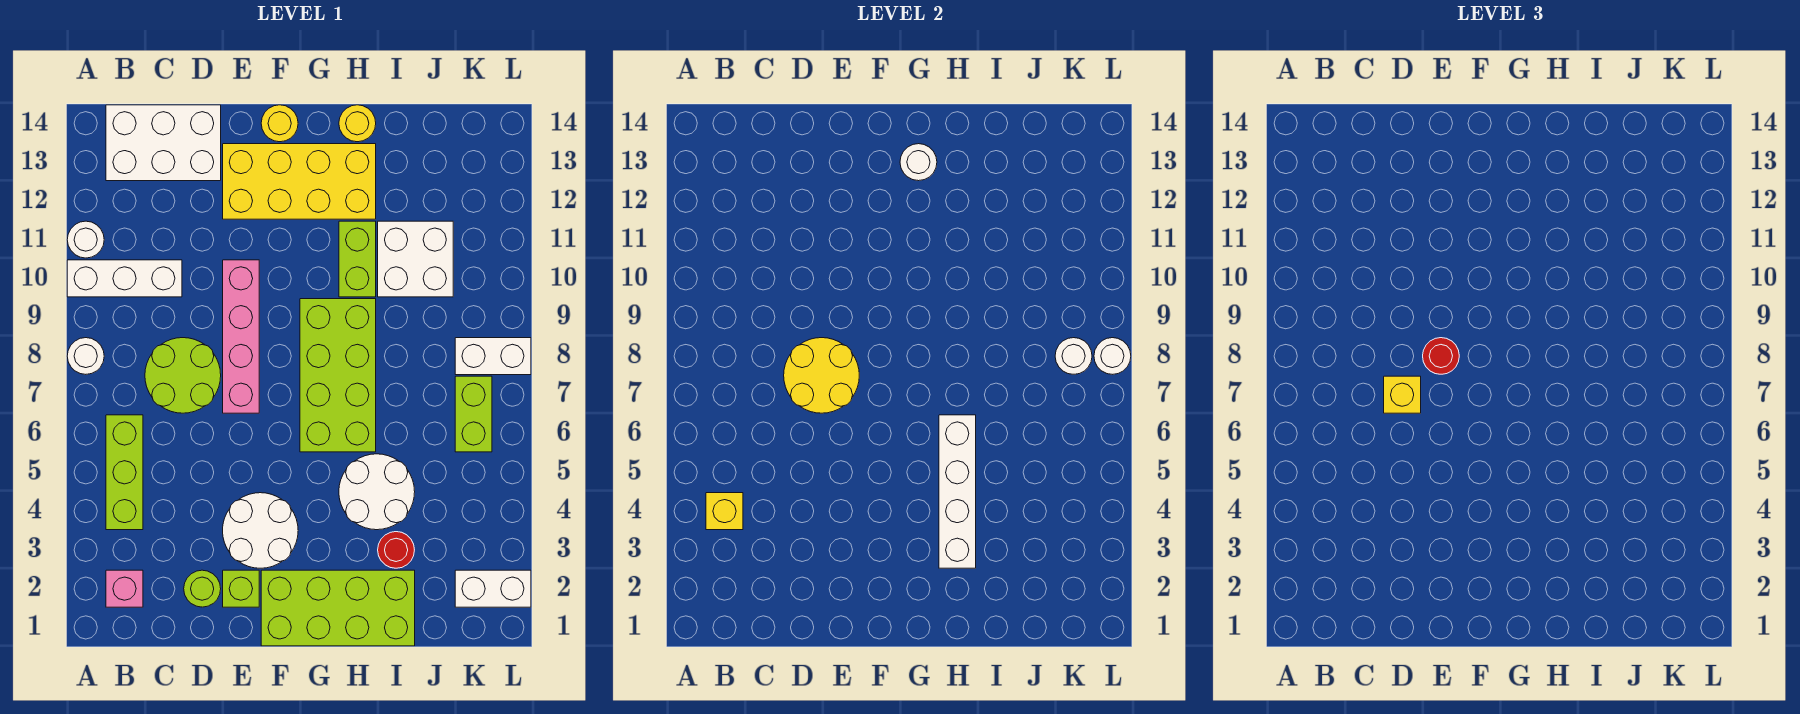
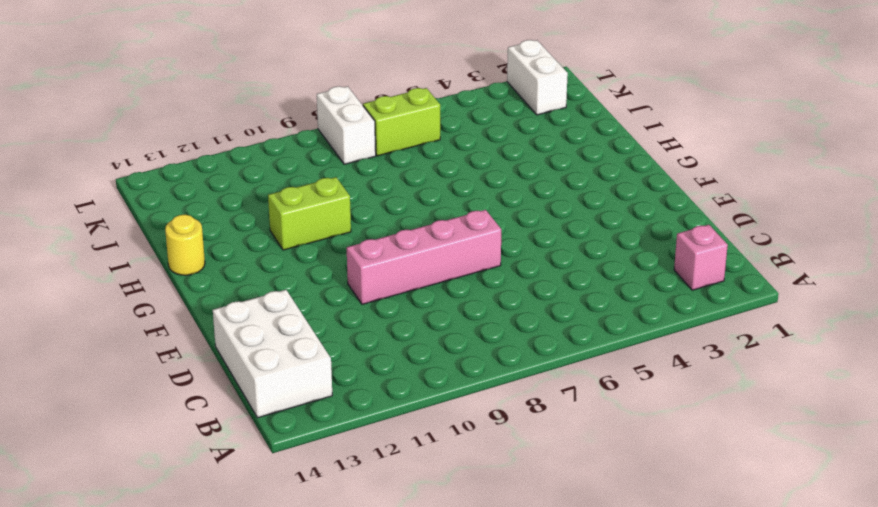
none -> white 1x1 round brick [67,338,104,374]
none -> white 1x3 brick [67,260,182,297]
none -> white 1x1 round brick [67,221,104,258]
none -> lime 1x3 brick [106,415,143,530]

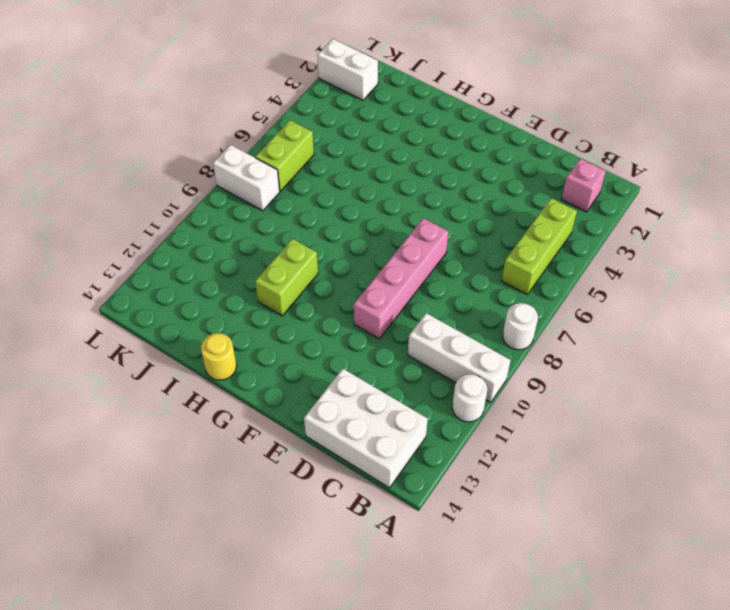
none -> lime 2x2 round brick [145,338,221,413]
none -> lime 1x1 round brick [184,570,221,607]
none -> lime 1x1 brick [223,570,259,607]
none -> white 2x2 round brick [223,493,298,568]

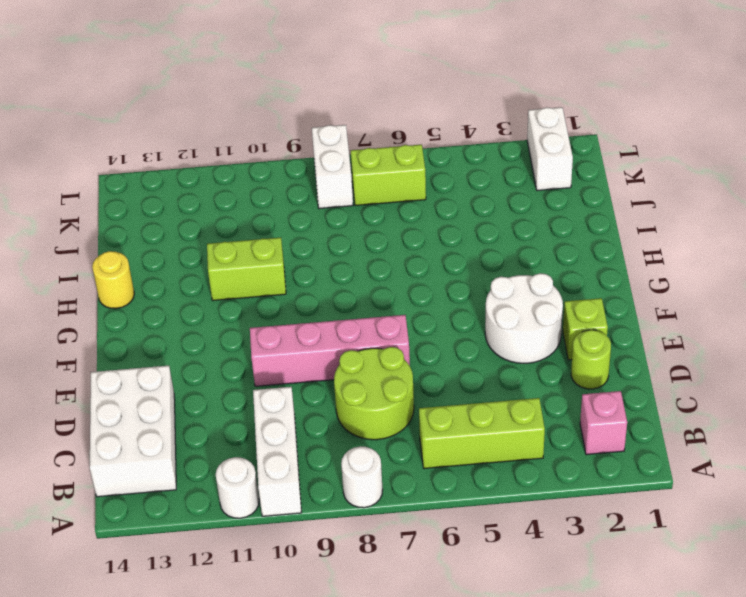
none -> yellow 2x4 brick [223,144,376,219]
none -> lime 2x4 brick [261,570,415,646]
none -> yellow 1x1 round brick [261,105,298,142]
none -> lime 2x4 brick [300,299,376,452]

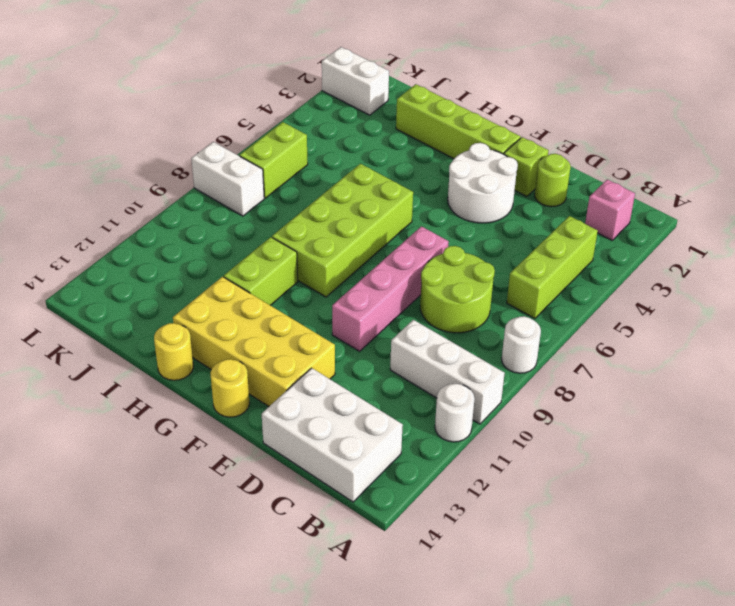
lime 1x4 brick [396,84,521,159] -> lime 2x4 brick [261,570,415,646]
none -> white 2x2 round brick [339,454,415,530]
none -> red 1x1 round brick [378,532,414,568]
none -> white 2x2 brick [378,221,453,297]
none -> yellow 1x1 brick [706,493,743,530]

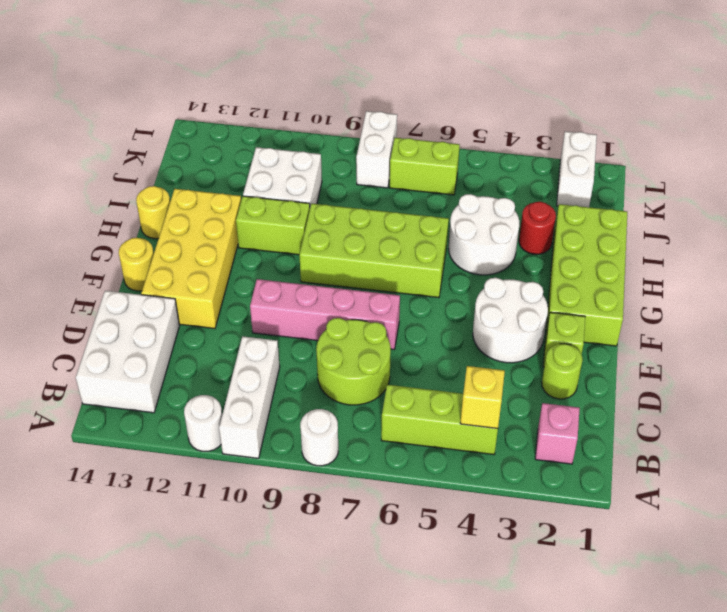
none -> yellow 2x2 round brick [784,338,859,413]
none -> white 1x1 round brick [900,144,937,181]
none -> white 1x4 brick [939,415,976,568]
none -> white 1x1 round brick [1055,338,1092,374]

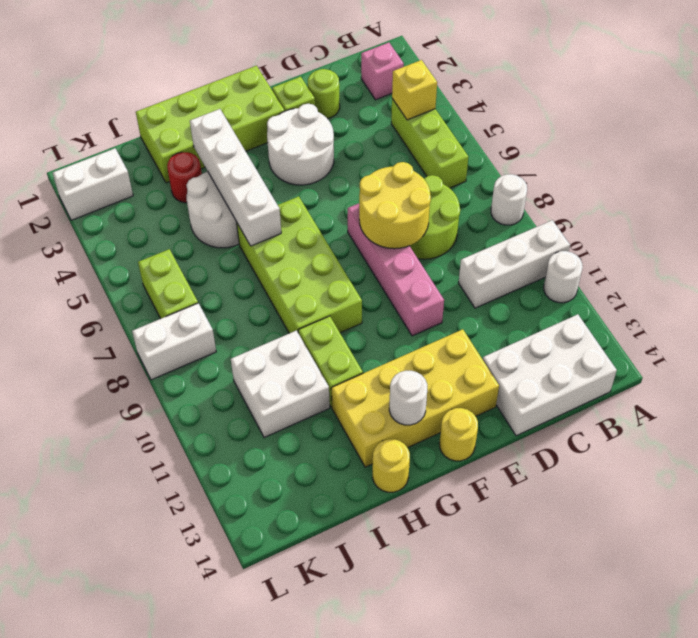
none -> white 1x1 round brick [1055,338,1092,374]
none -> white 1x1 round brick [1094,338,1131,374]
none -> yellow 1x1 brick [1384,376,1421,413]
none -> red 1x1 round brick [1423,338,1459,374]

